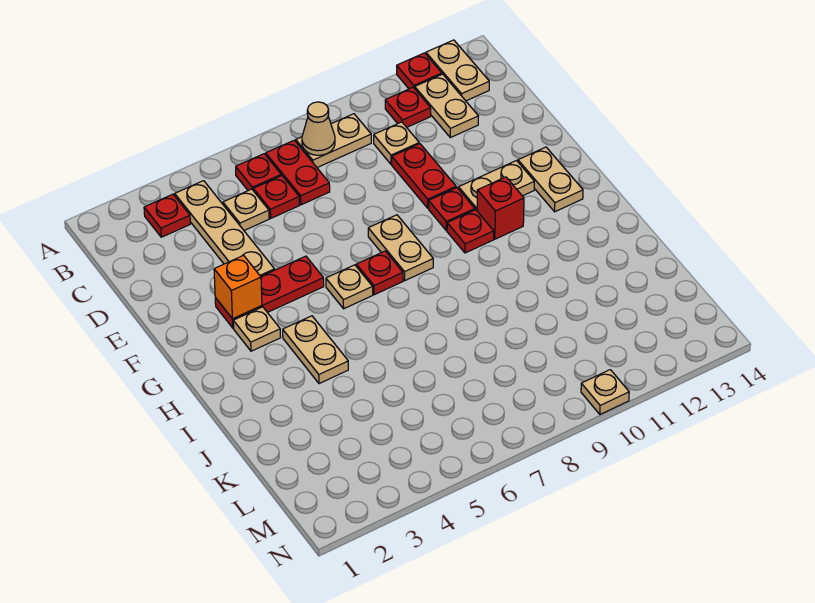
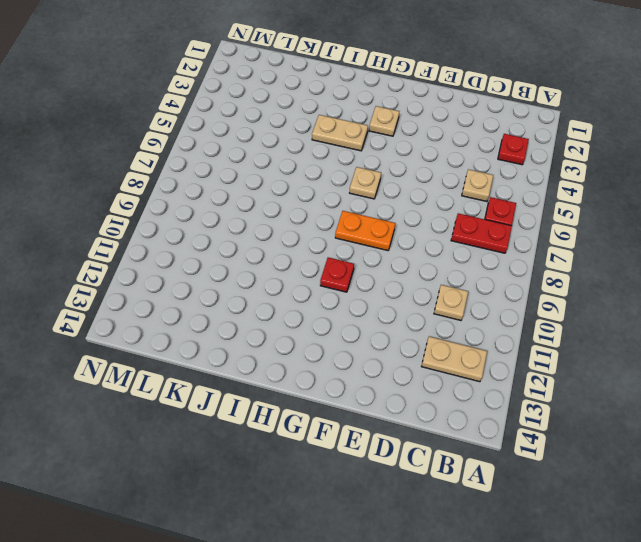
orange 1x2 plate [335,211,395,251] -> tan 1x2 plate [368,215,433,281]
none -> red 1x1 plate [397,53,442,89]
none -> tan 1x2 plate [426,40,489,101]
none -> tan 1x4 plate [175,181,275,276]

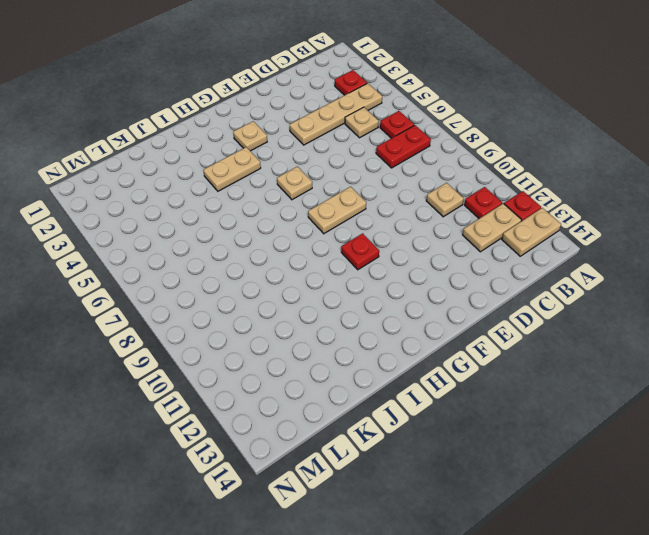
none -> tan 1x2 plate [296,114,371,168]
none -> red 1x1 plate [253,176,299,218]
none -> red 1x2 plate [392,144,456,208]

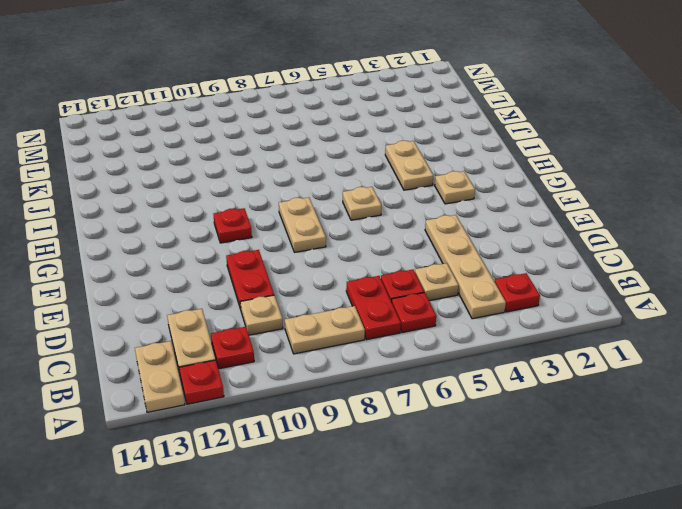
none -> red 1x3 plate [215,256,324,328]
none -> red 1x1 plate [429,188,475,231]
none -> tan 1x2 plate [459,161,534,210]

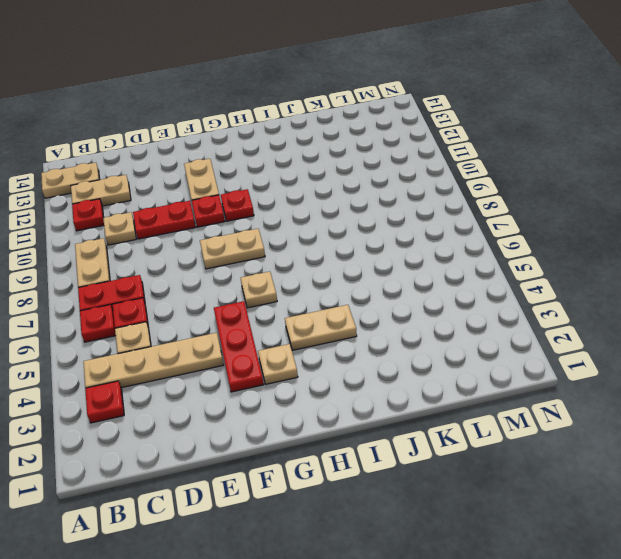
none -> red 1x1 plate [397,53,442,89]
none -> tan 1x2 plate [518,147,583,212]
none -> red 1x1 plate [356,251,403,295]

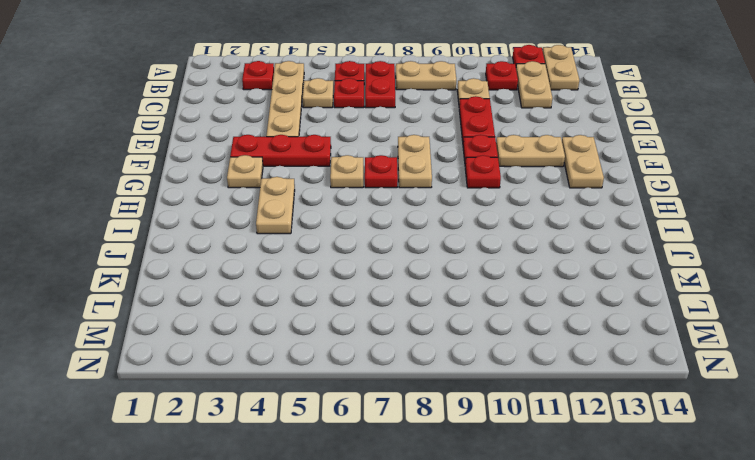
none -> red 1x1 brick [477,177,524,239]
none -> tan 1x1 plate [581,370,629,414]
none -> tan 1x1 cone [302,102,335,155]

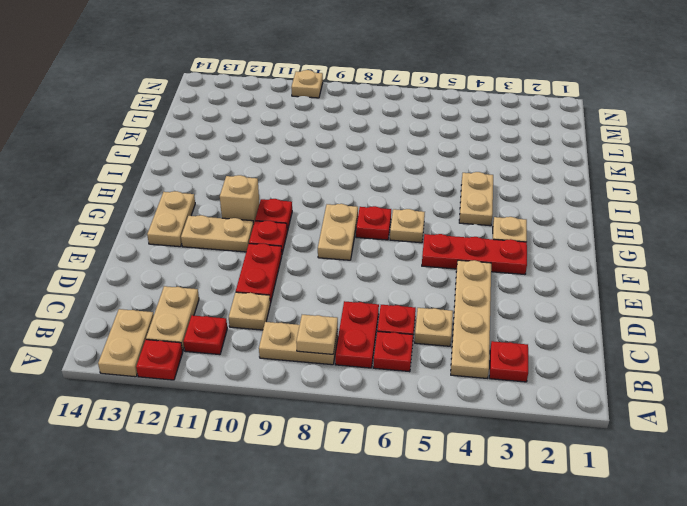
tan 1x1 plate [296,315,338,354] -> tan 1x1 cone [302,102,335,155]
tan 1x1 brick [220,175,259,224] -> red 1x1 brick [477,177,524,239]
none -> orange 1x1 brick [214,255,262,319]

